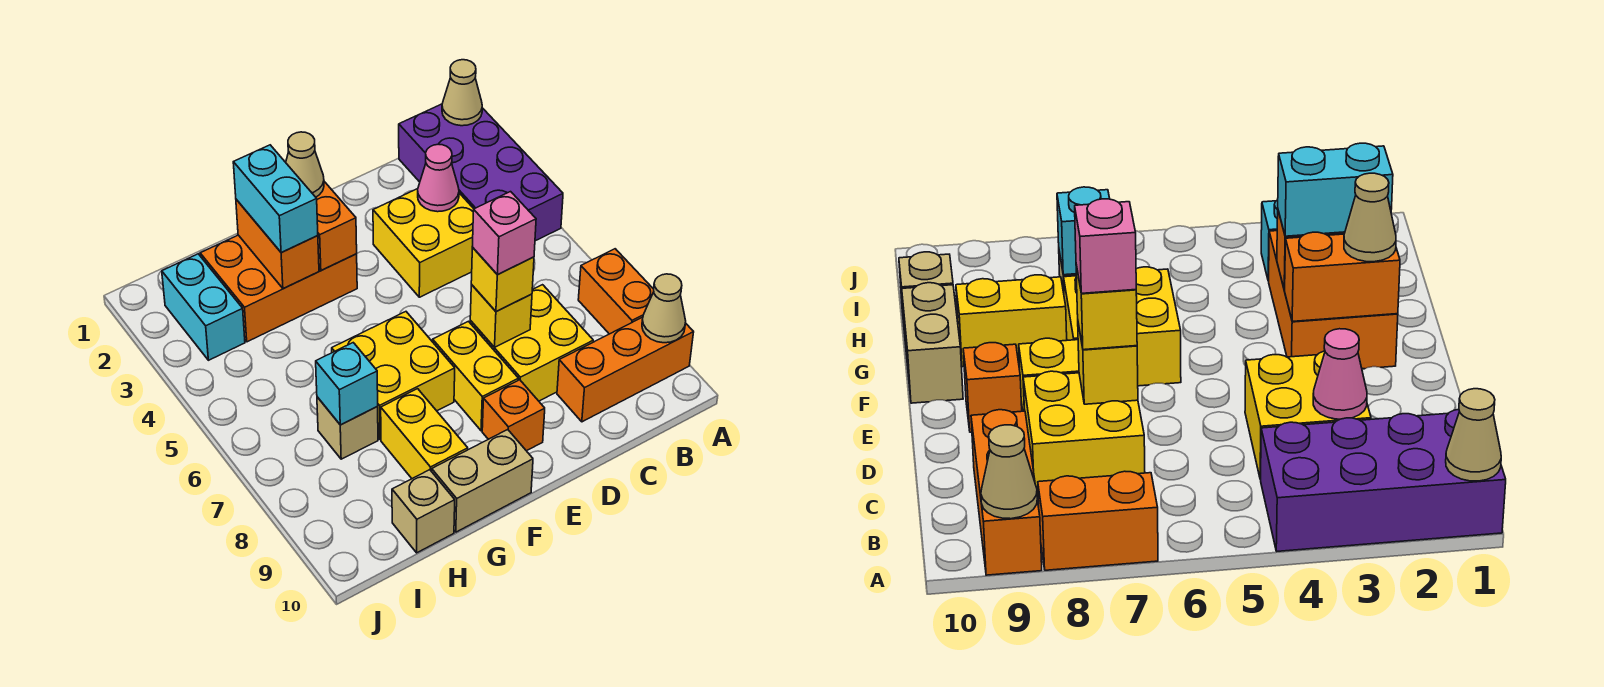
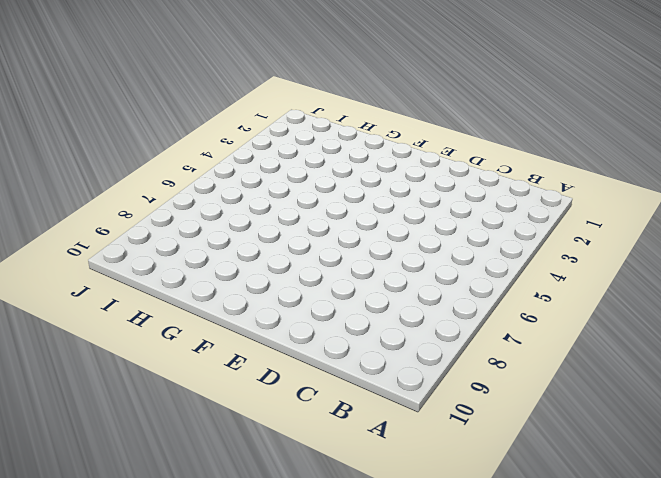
none -> purple 2x4 brick [399,104,563,241]
none -> orange 1x2 brick [578,249,654,334]
none -> orange 1x3 brick [557,317,694,422]

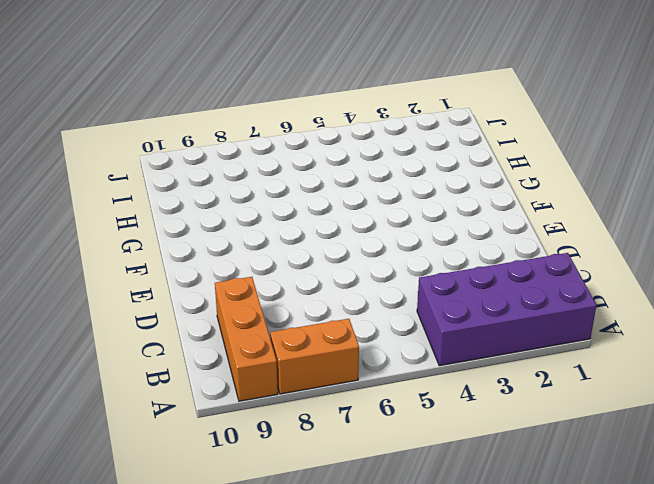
none -> yellow 2x2 brick [373,189,474,297]
none -> yellow 2x2 brick [470,285,593,401]
none -> yellow 1x2 brick [433,321,519,431]

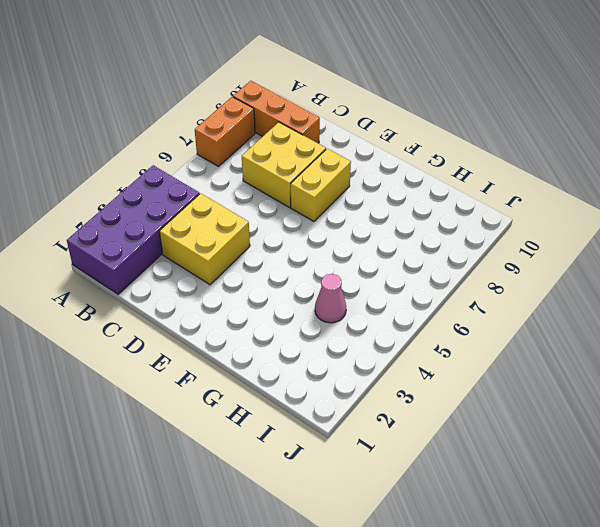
pink 1x1 cone [315,274,346,323] -> pink 1x1 cone moved to [418,144,459,212]
none -> orange 1x1 brick [482,380,545,451]
none -> orange 2x3 brick [200,235,357,342]
none -> yellow 2x2 brick [332,312,455,440]

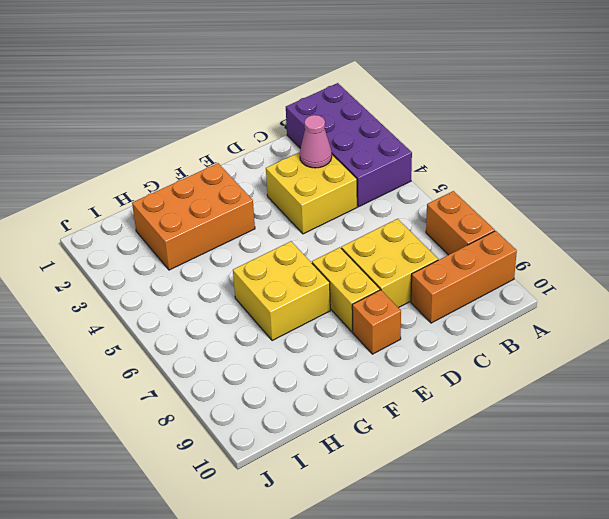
none -> tan 1x2 brick [432,430,533,532]
none -> yellow 1x2 brick [381,389,468,479]
none -> tan 1x1 brick [317,397,378,459]

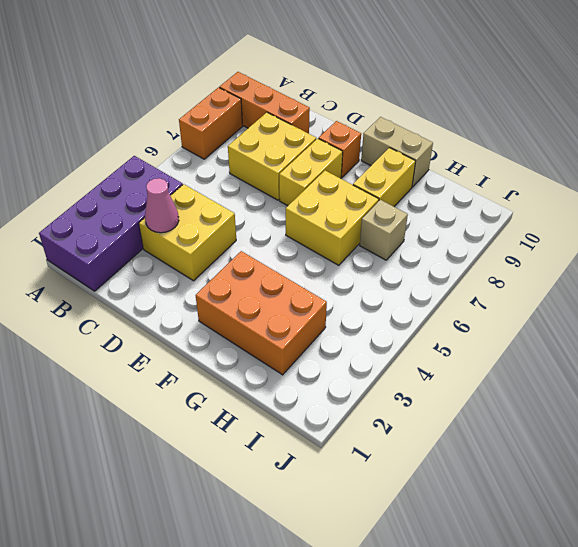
none -> tan 1x1 brick [392,470,455,553]
none -> cyan 1x2 brick [162,254,245,360]
none -> tan 1x1 cone [442,60,482,126]

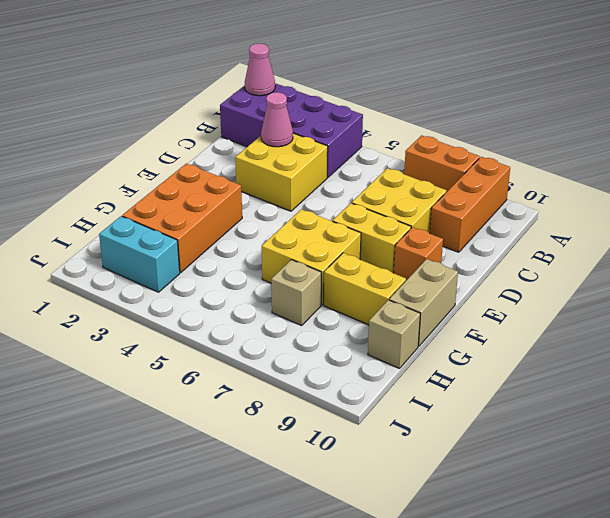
pink 1x1 cone [245,43,275,96] -> tan 1x1 cone [442,60,482,126]
none -> tan 1x1 cone [642,274,686,343]
none -> yellow 1x1 brick [470,285,532,347]
none -> orange 1x2 brick [316,182,357,270]

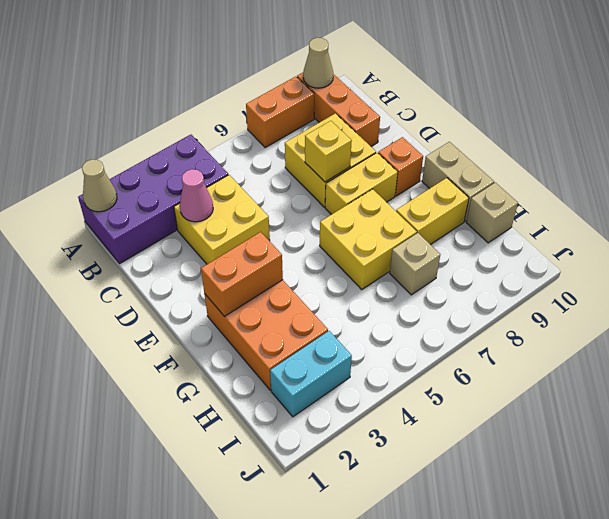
none -> orange 1x2 brick [236,199,319,288]
none -> cyan 1x1 brick [316,343,378,425]
none -> yellow 1x1 brick [471,248,534,312]

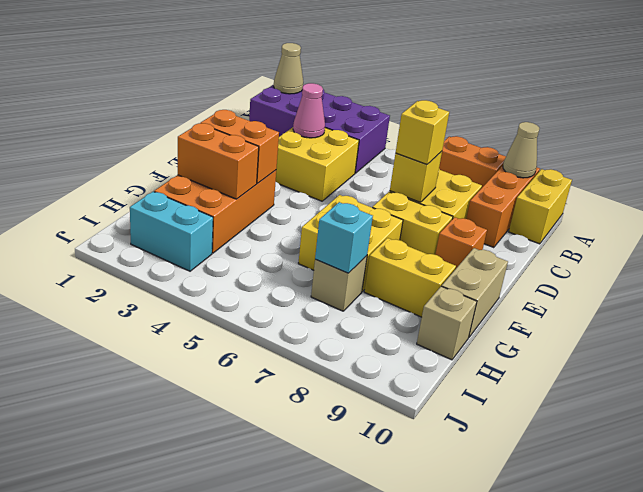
yellow 1x2 brick [509,169,572,244] -> none
none -> tan 1x1 cone [286,132,324,197]
none -> cyan 1x2 brick [233,145,318,252]
none -> pink 1x1 brick [472,192,536,274]

